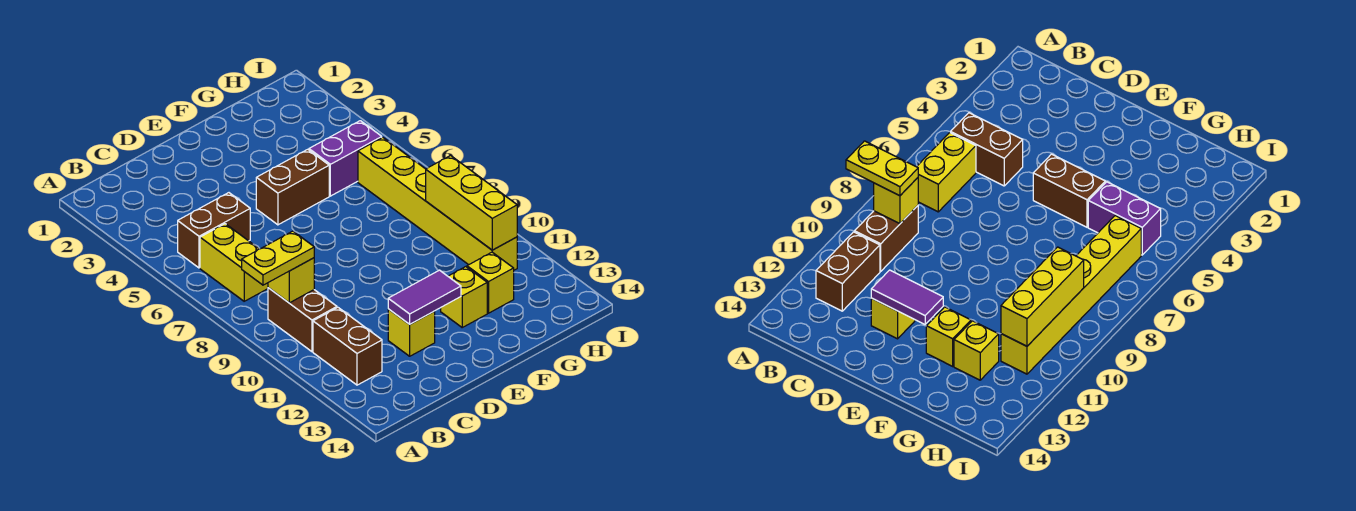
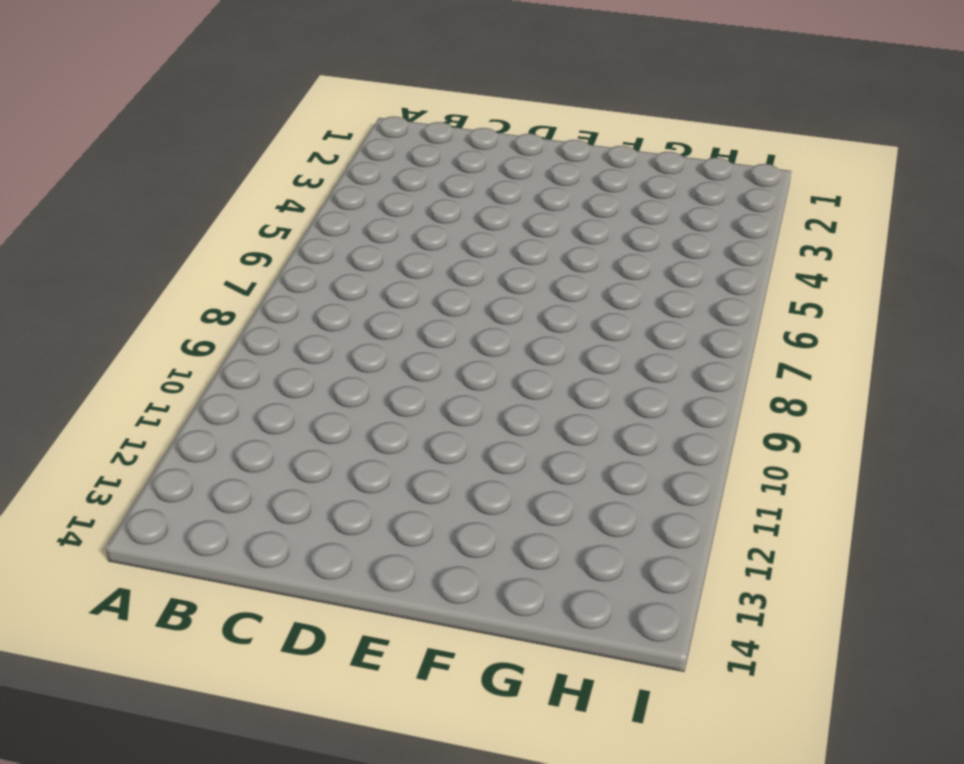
none -> brown 1x2 brick [178,193,250,268]
none -> yellow 1x2 brick [200,224,268,301]
none -> brown 1x2 brick [268,288,337,352]

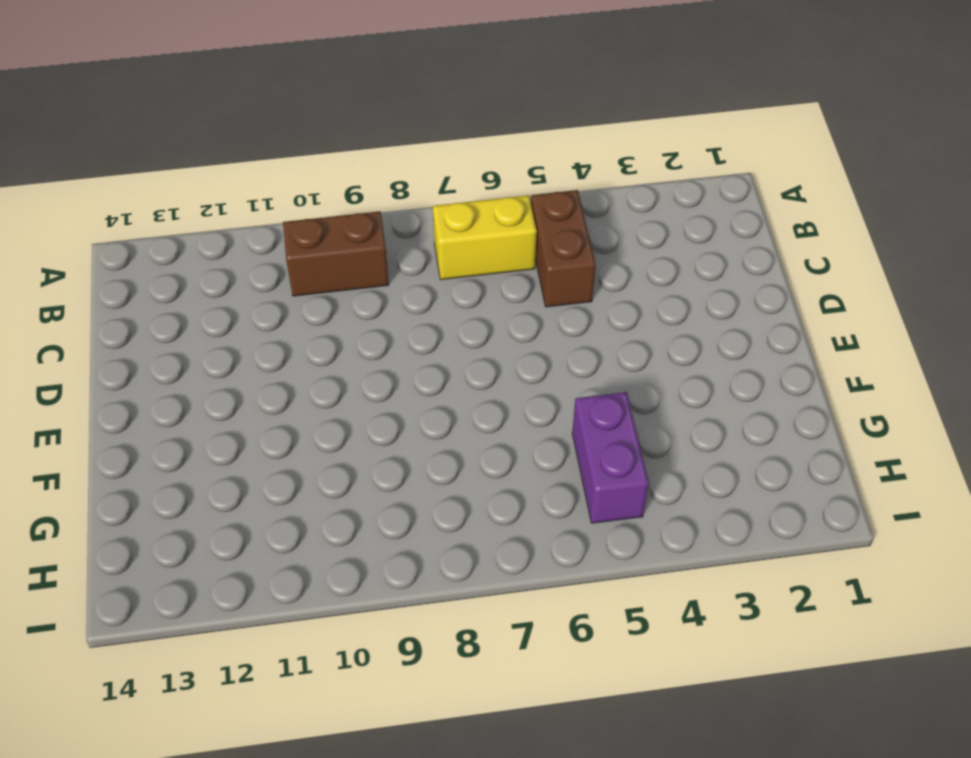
none -> brown 1x2 brick [313,308,382,385]
none -> yellow 1x1 brick [388,309,435,356]
none -> brown 1x2 brick [256,149,329,225]

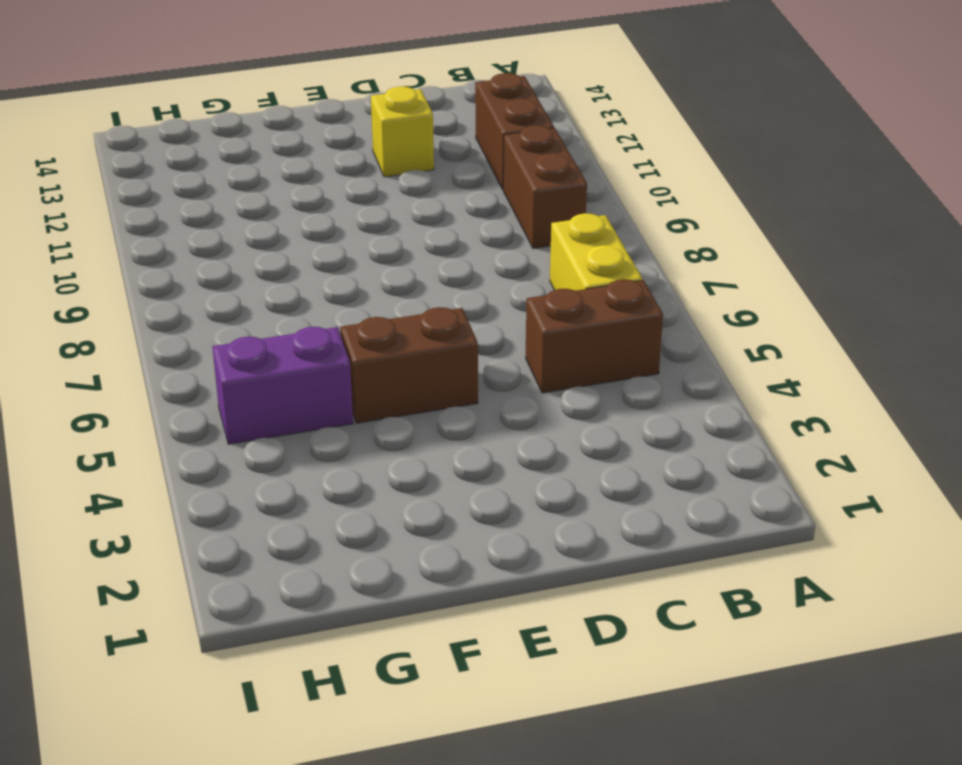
none -> yellow 1x1 brick [441,267,487,327]
none -> yellow 1x1 brick [467,252,514,313]
none -> yellow 1x6 brick [358,137,517,270]

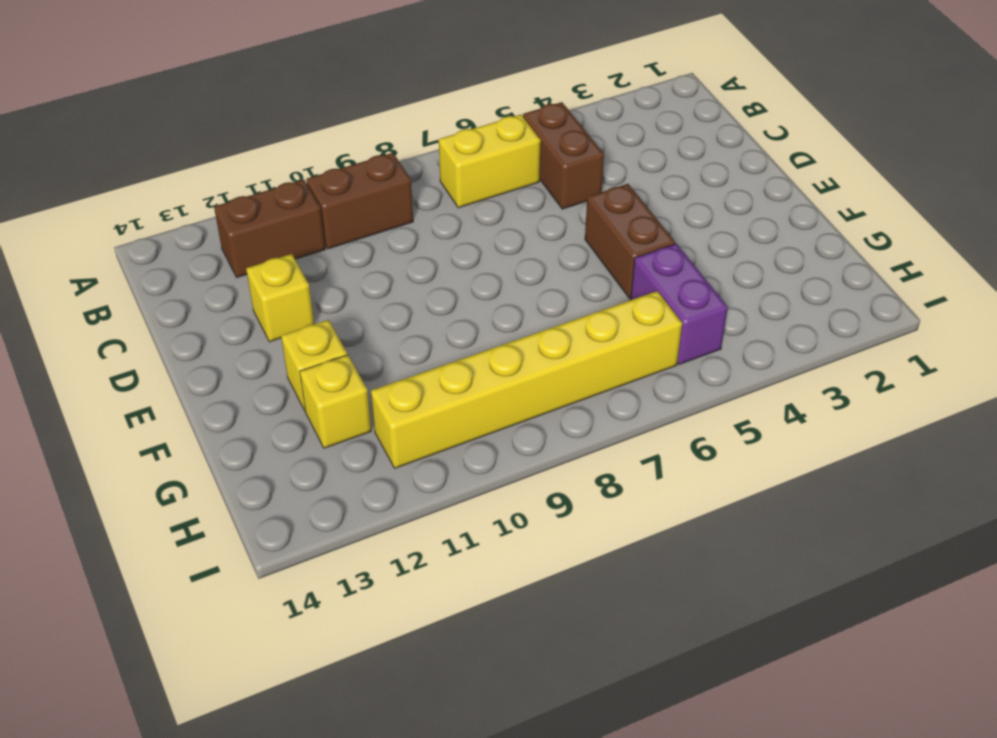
none -> yellow 1x1 brick [268,258,314,303]
none -> purple 1x2 tile [388,270,461,324]
none -> yellow 1x3 brick [426,156,517,250]

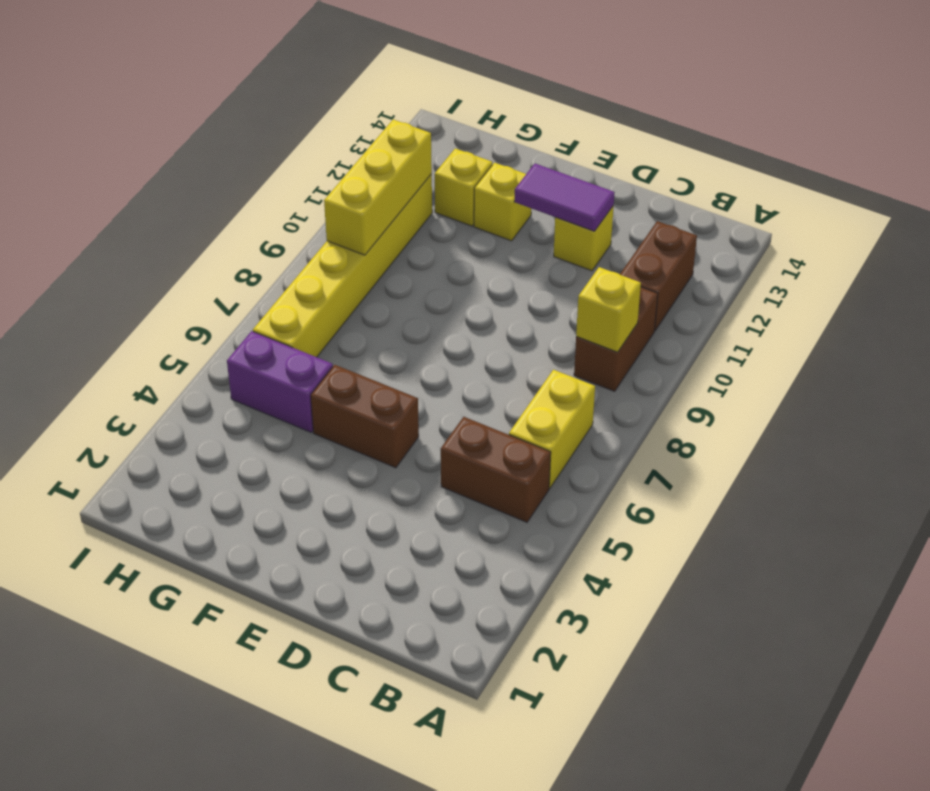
none -> yellow 1x2 plate [242,231,314,285]

